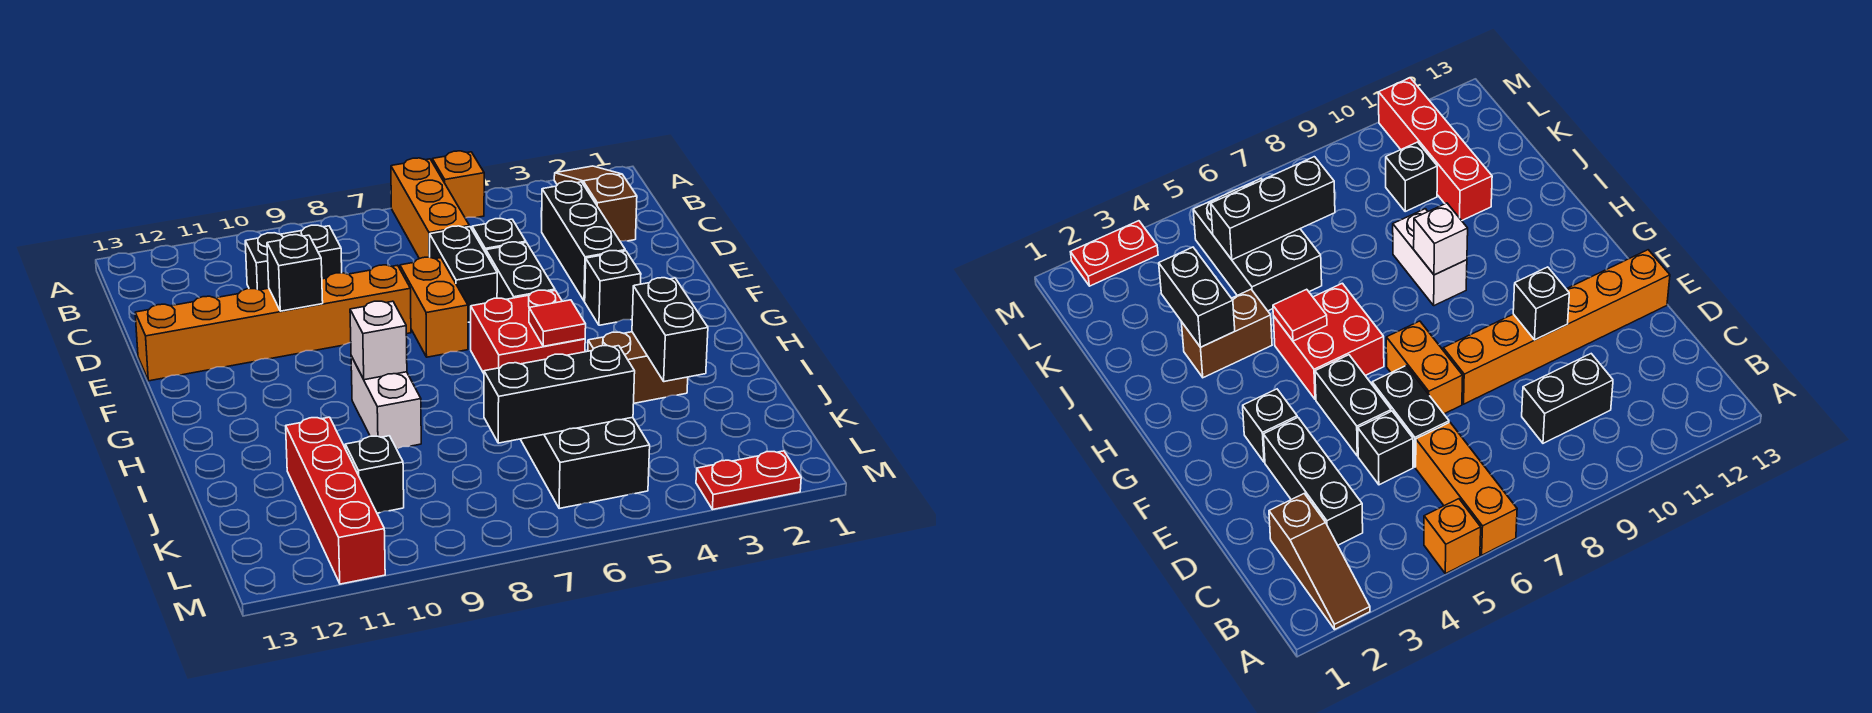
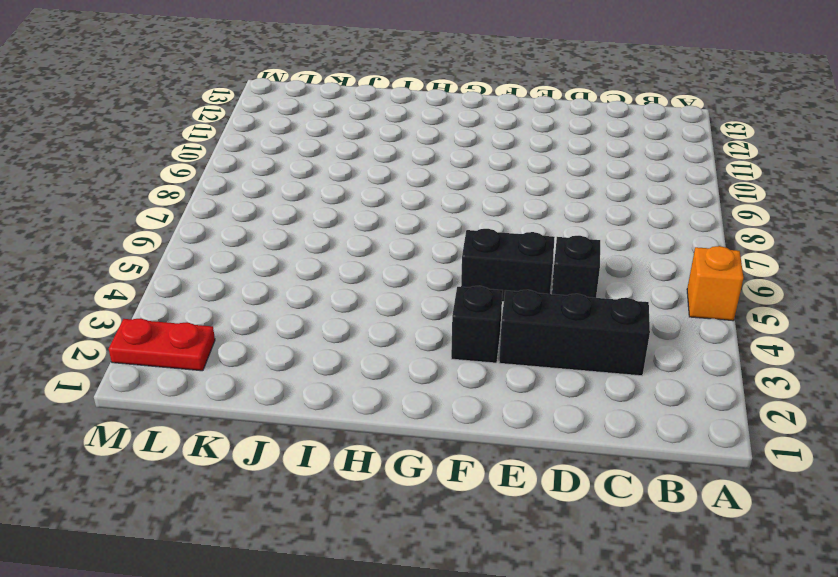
red 1x2 plate [109,318,215,371] -> red 1x2 plate turned to [696,451,801,510]
none -> brown 1x3 slope [554,166,637,241]
none -> orange 1x3 brick [391,158,469,259]
none -> black 1x2 brick [245,225,342,290]

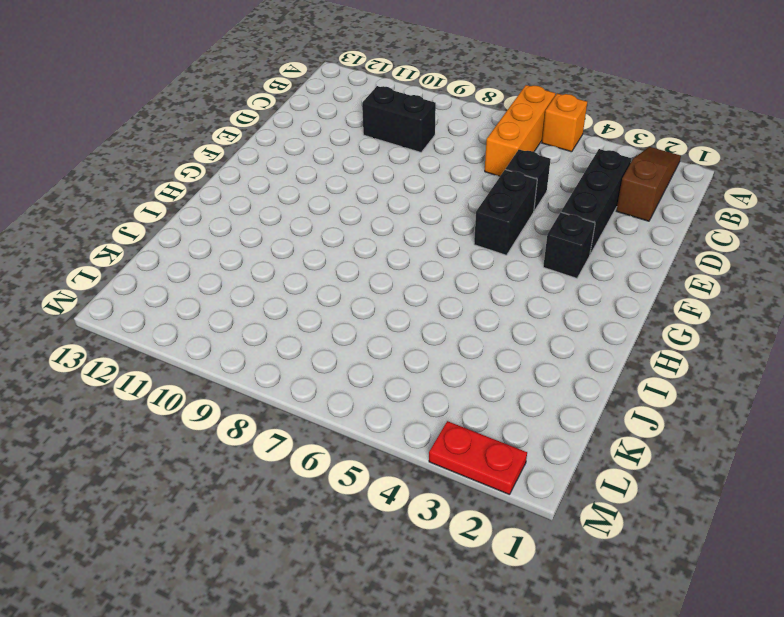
none -> black 1x2 brick [430,226,497,322]
none -> orange 1x2 brick [400,257,468,357]
none -> orange 1x6 brick [135,265,411,381]

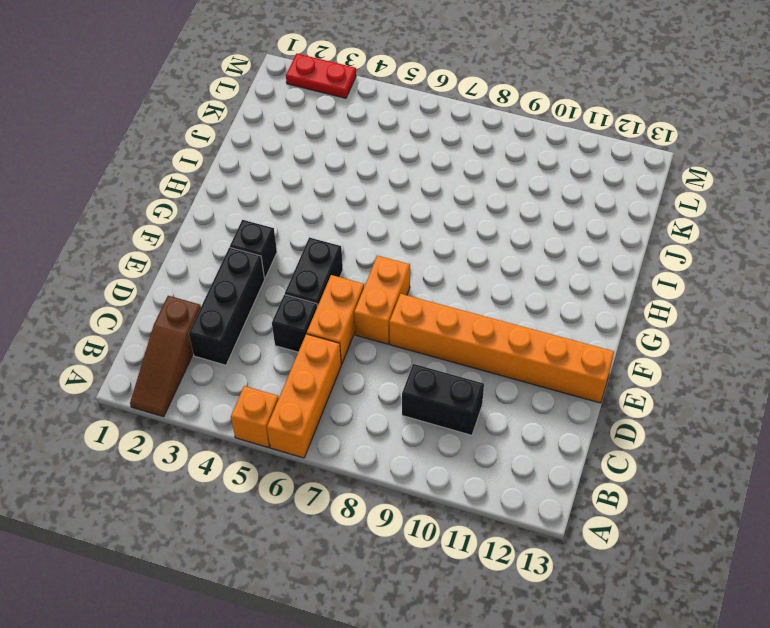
orange 1x2 brick [307,275,364,364] -> black 1x2 brick [430,226,497,322]
none -> red 2x2 brick [471,290,585,373]
none -> white 1x2 brick [351,356,421,449]
none -> brown 1x2 brick [588,332,688,403]

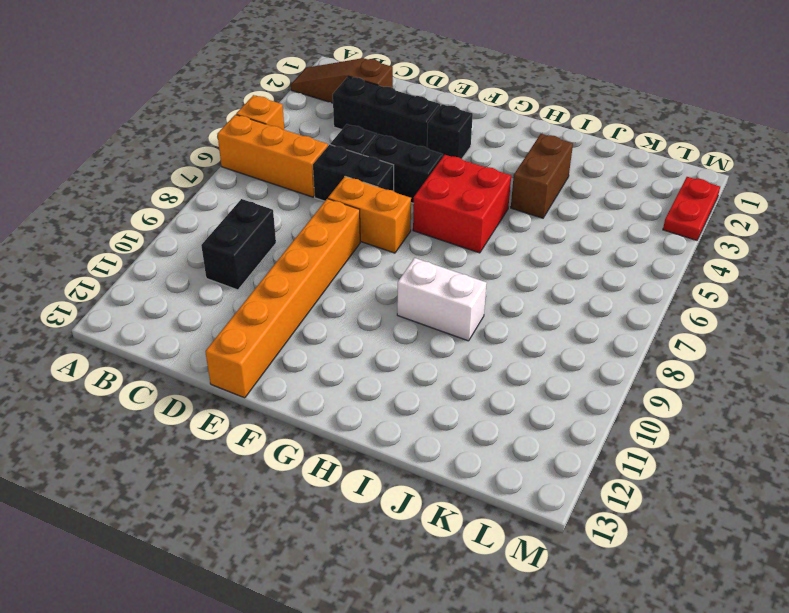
none -> black 2x3 brick [520,417,650,509]
none -> red 1x4 brick [286,417,385,584]
none -> black 1x1 brick [345,436,404,513]

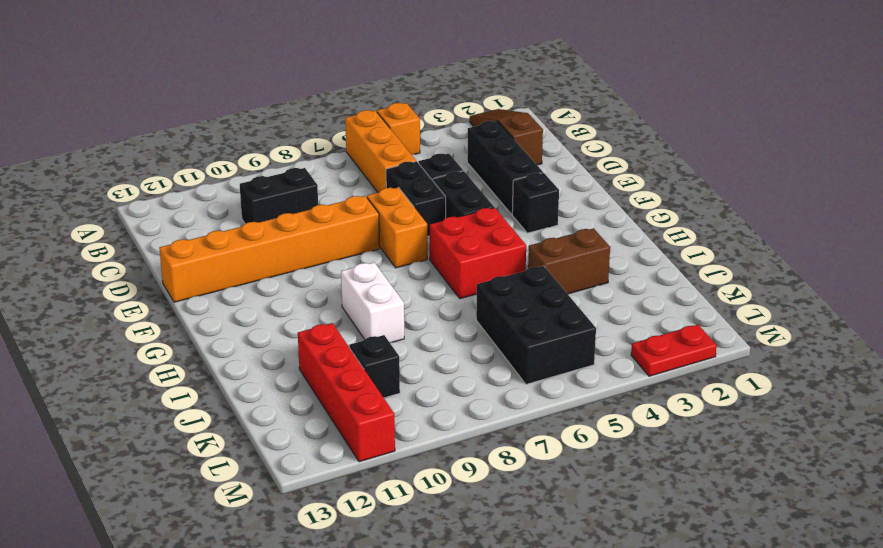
none -> black 1x1 brick [267,235,323,311]
none -> red 1x1 tile [529,300,586,346]
none -> white 1x1 brick [350,301,407,380]

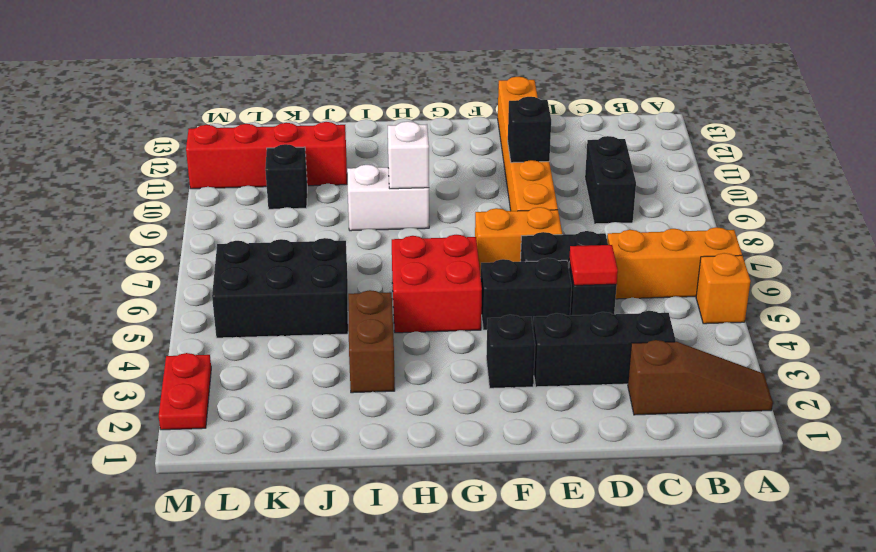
red 1x1 tile [569,245,618,285] -> red 1x1 tile moved to [529,300,586,346]
none -> black 1x2 brick [632,278,708,382]
none -> black 1x3 brick [484,346,635,443]

